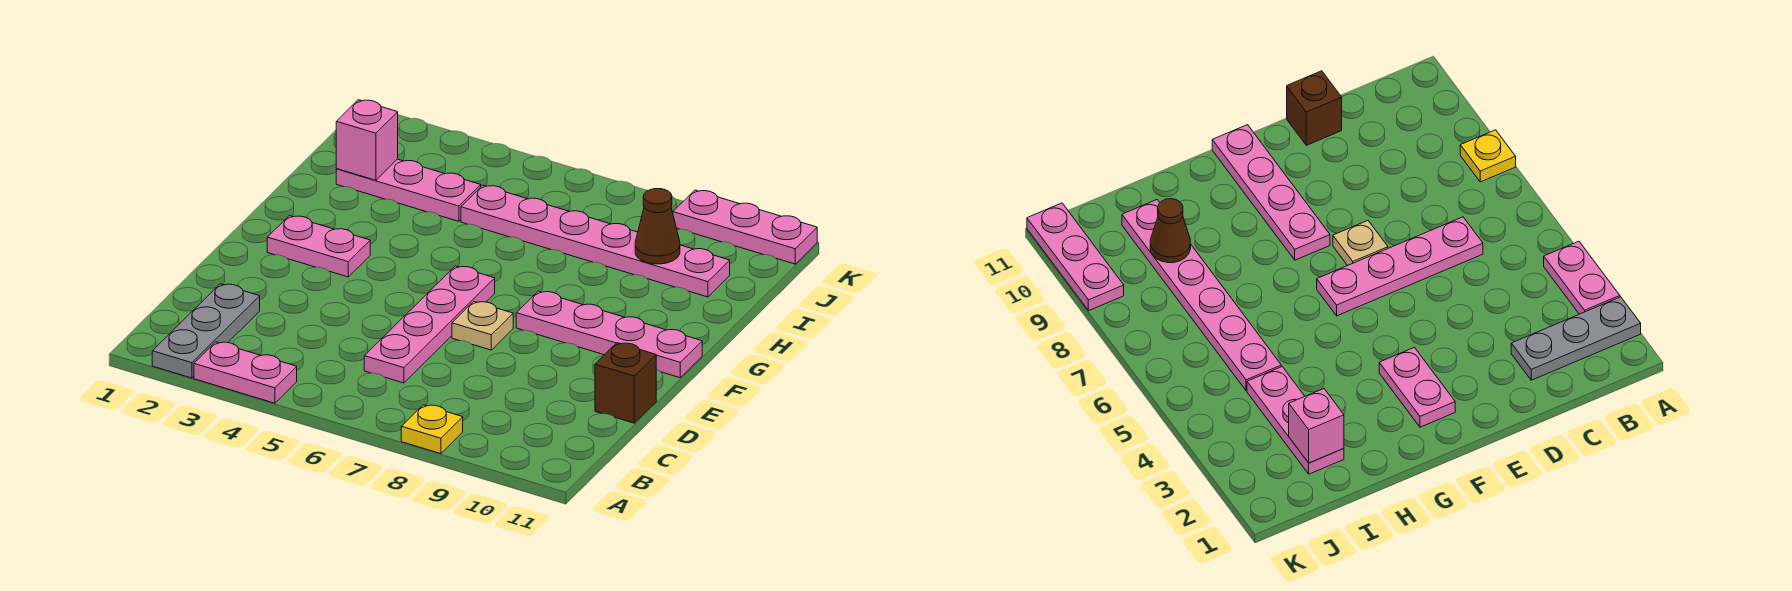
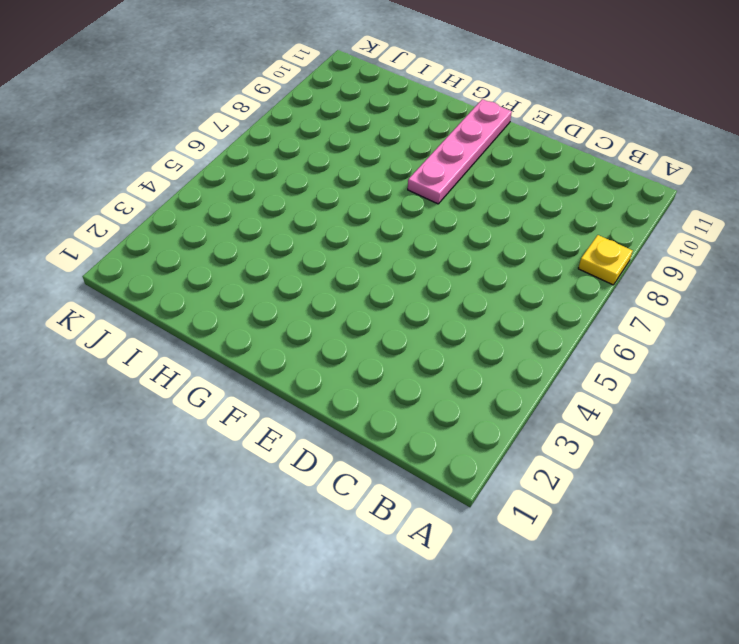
none -> grey 1x3 plate [152,284,260,378]
none -> pink 1x2 plate [194,342,297,403]
none -> pink 1x4 plate [364,266,495,383]

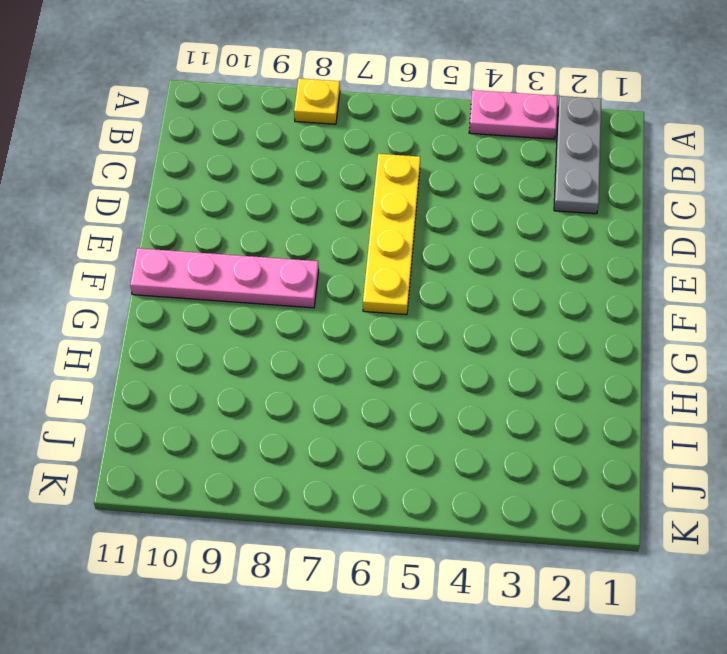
yellow 1x4 plate [363,154,420,315] -> pink 1x4 plate [364,266,495,383]
none -> brown 1x1 brick [595,343,656,423]
none -> tan 1x1 plate [452,301,513,350]
none -> pink 1x2 plate [267,216,370,277]

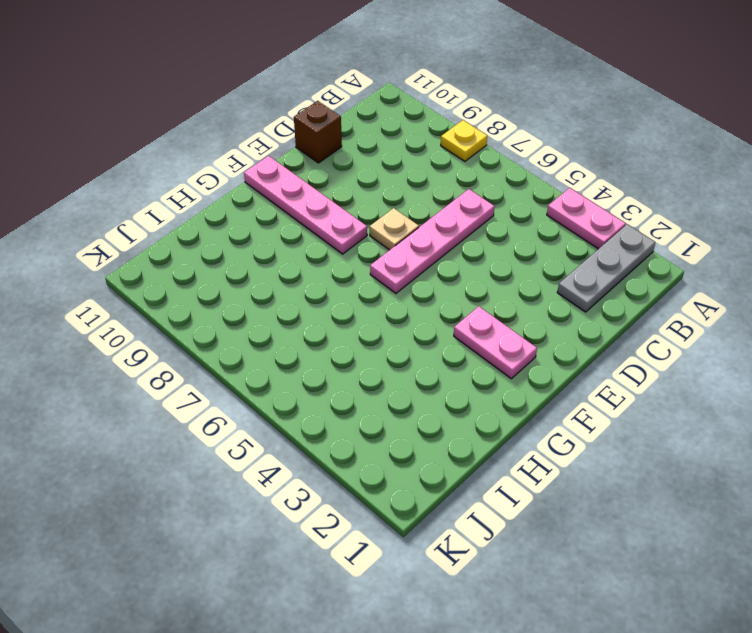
none -> pink 1x3 plate [336,159,481,221]
none -> pink 1x6 plate [461,185,730,297]
none -> pink 1x3 plate [673,190,817,264]

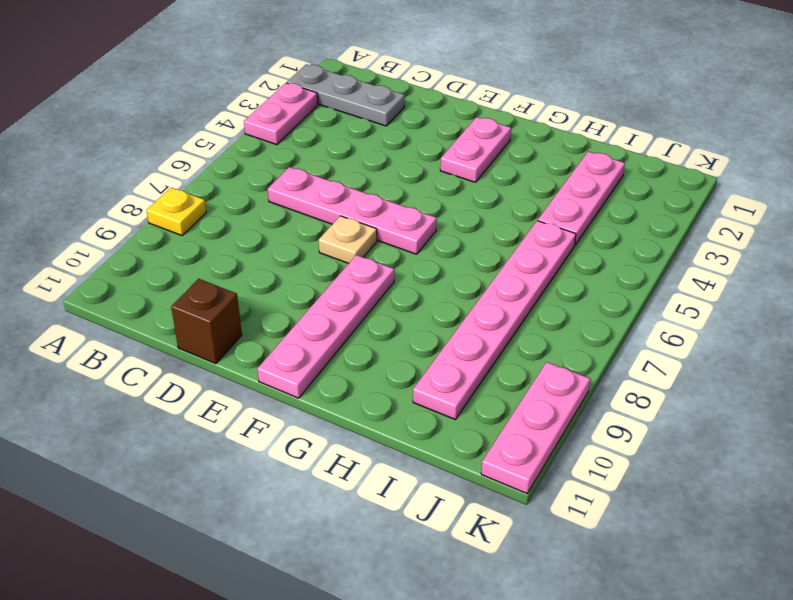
none -> pink 1x1 brick [336,100,398,180]
none -> brown 1x1 cone [635,189,680,264]

